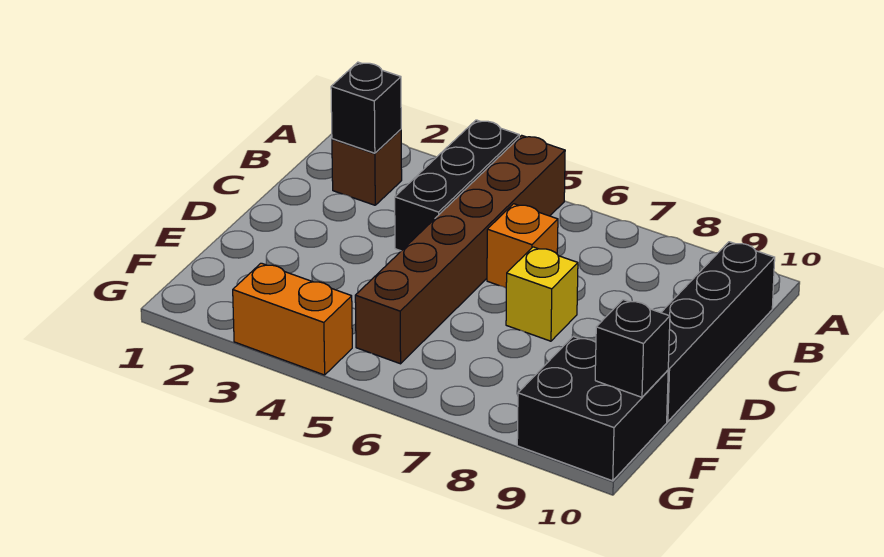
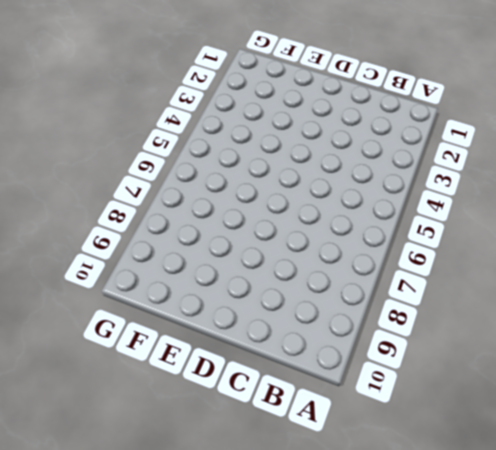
none -> black 1x3 brick [395,120,519,251]
none -> brown 1x6 brick [355,135,565,364]

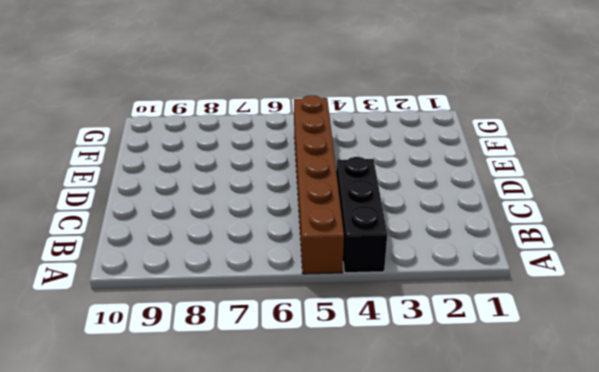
none -> brown 1x1 brick [332,130,402,205]
none -> black 1x4 brick [661,242,775,422]

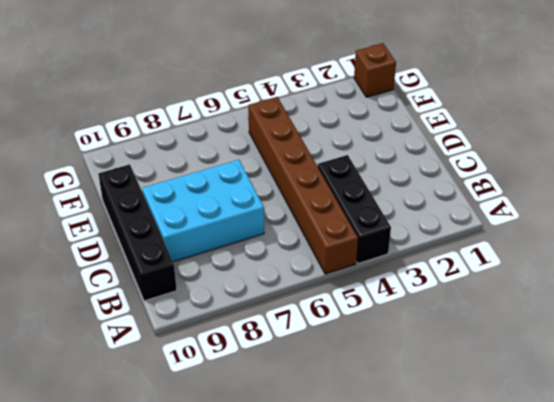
cyan 2x3 brick [142,160,264,262] -> yellow 1x1 brick [506,247,578,341]
brown 1x1 brick [354,43,396,97] -> brown 1x1 brick moved to [332,130,402,205]
none -> orange 1x1 brick [487,204,558,288]
none -> black 2x2 brick [517,336,668,481]

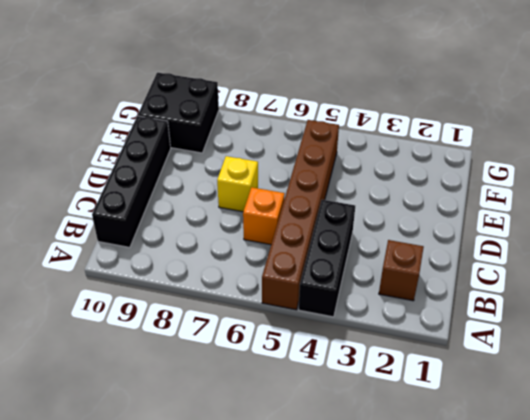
none -> orange 1x2 brick [233,263,352,375]
none -> black 1x1 brick [331,62,401,153]

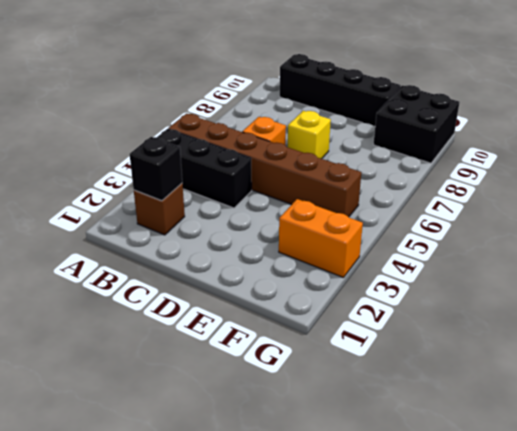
orange 1x2 brick [279,199,363,278] -> orange 1x2 brick turned to [233,263,352,375]
none -> black 1x1 brick [595,300,670,397]

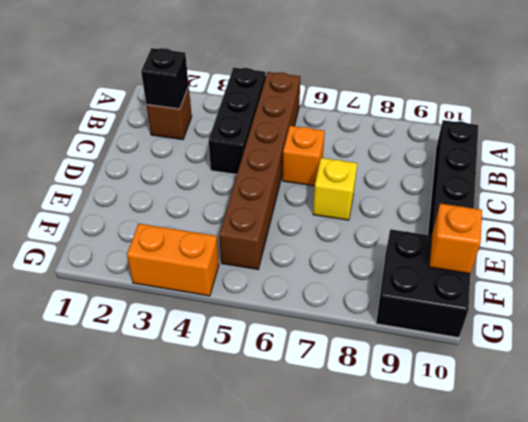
orange 1x1 brick [429,204,482,274] -> black 1x1 brick [595,300,670,397]

